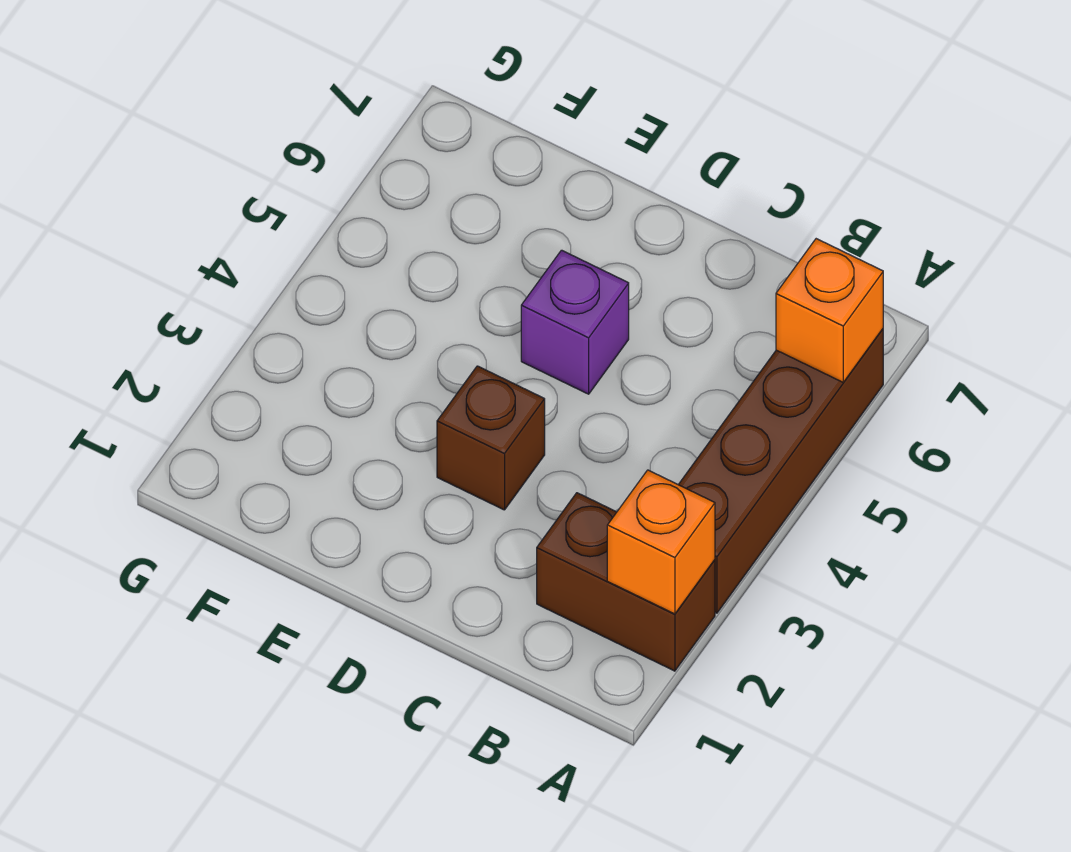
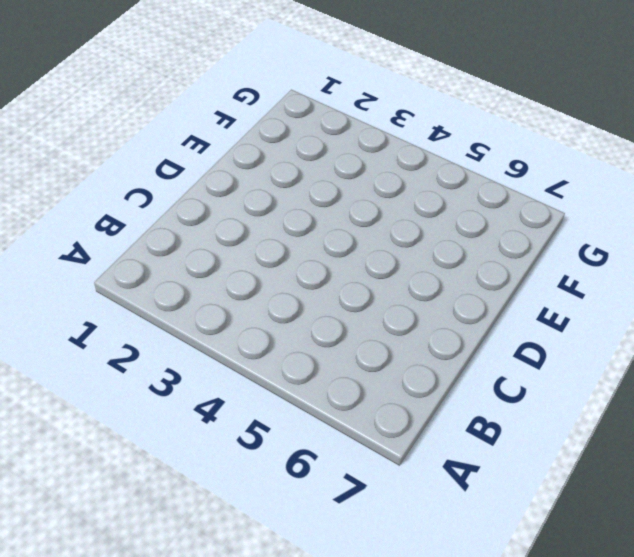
none -> brown 1x2 brick [537,493,715,671]
none -> brown 1x4 brick [678,329,883,613]

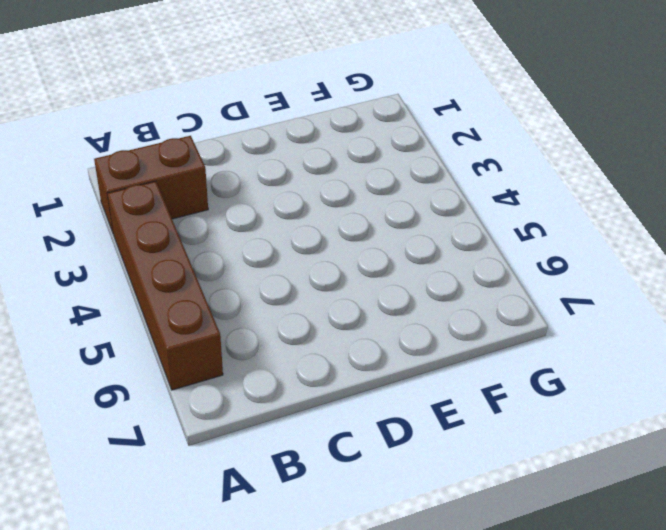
none -> brown 1x1 brick [437,366,545,510]
none -> purple 1x1 brick [521,250,629,394]

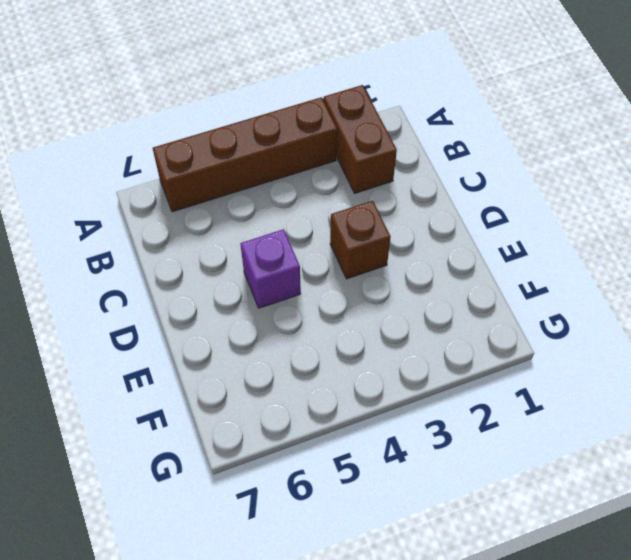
none -> orange 1x1 brick [607,470,715,614]
none -> orange 1x1 brick [776,239,883,382]

